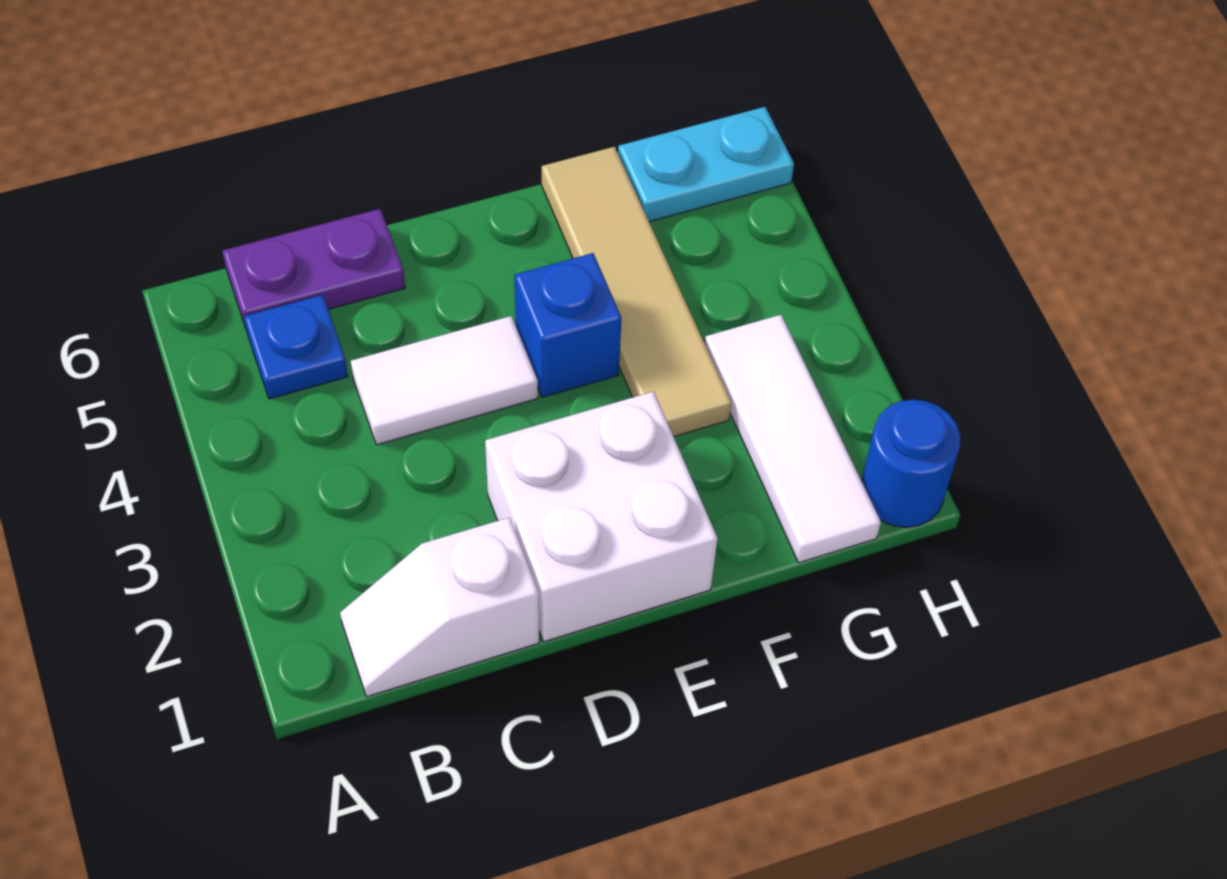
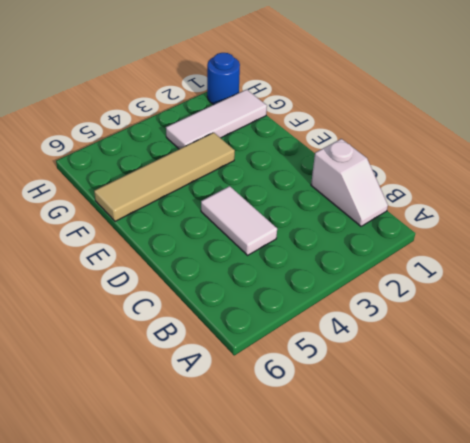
none -> blue 1x1 plate [244,295,348,399]
none -> purple 1x2 plate [223,209,405,331]

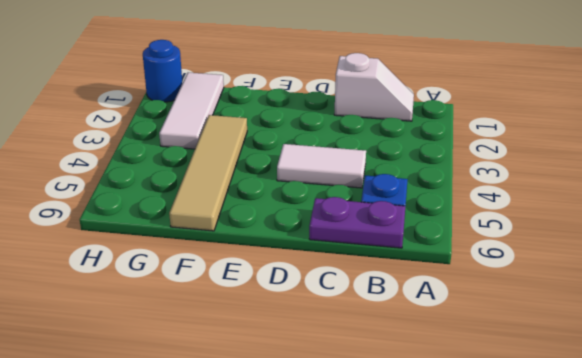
none -> white 2x2 brick [485,392,718,642]
none -> blue 1x1 brick [515,253,621,397]

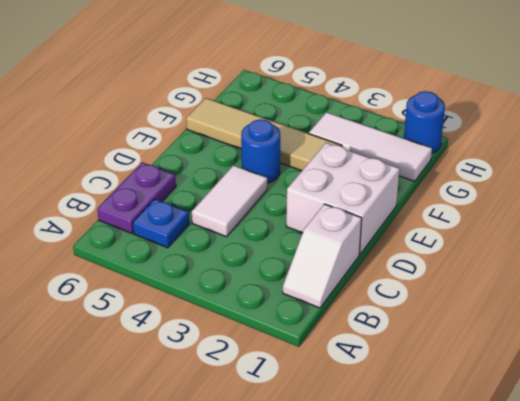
blue 1x1 round brick [241,119,280,183] -> blue 1x1 brick [515,253,621,397]
none -> cyan 1x2 plate [618,107,794,222]

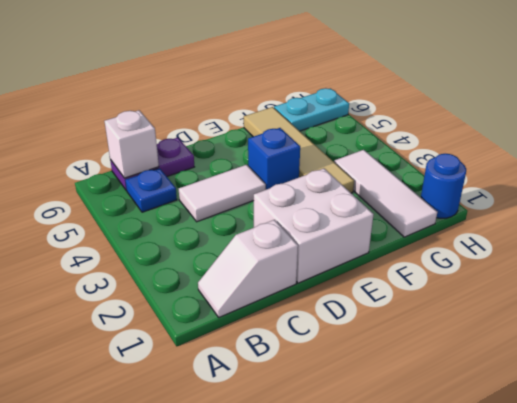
white 1x1 brick [104,110,159,178] -> none

